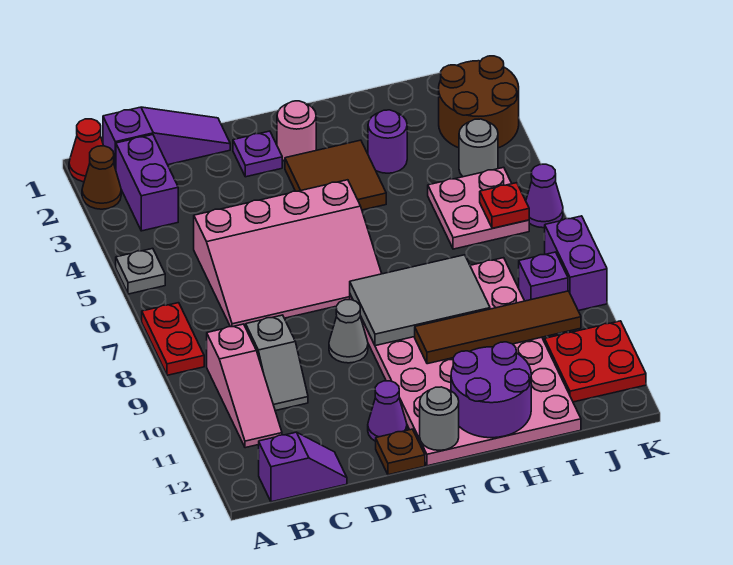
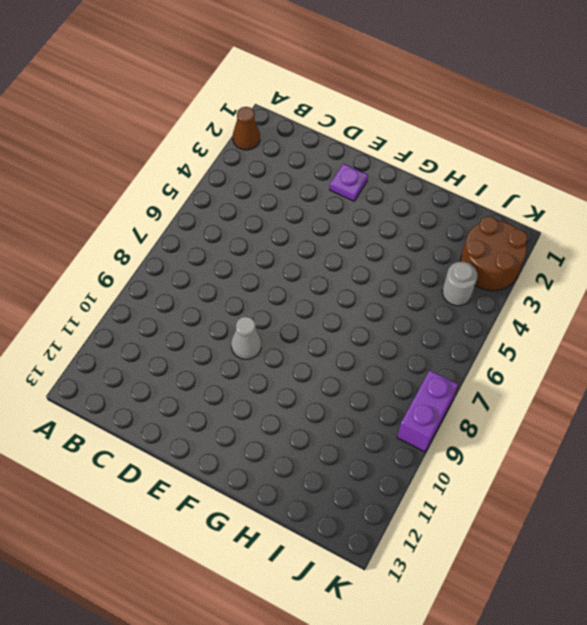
none -> red 1x1 cone [69,119,103,182]
none -> grey 1x1 plate [116,248,165,294]
none -> red 1x2 plate [142,303,204,375]
none -> purple 1x3 slope [103,107,230,169]

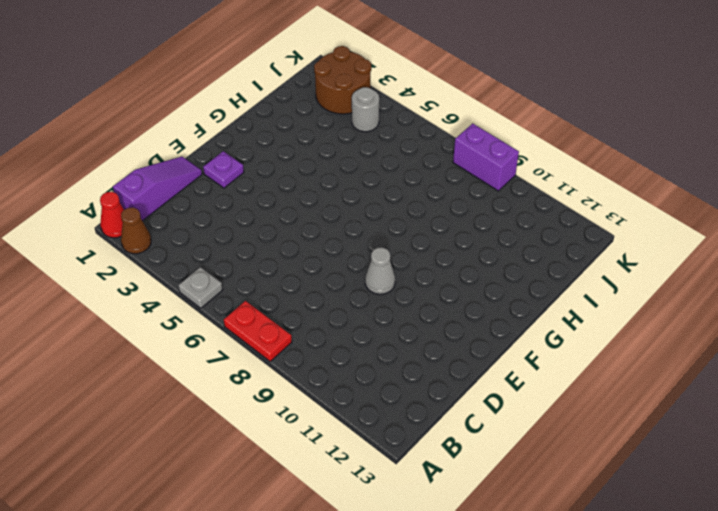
none -> purple 1x2 brick [116,135,178,231]
none -> pink 1x3 slope [206,324,282,448]
none -> purple 1x2 slope [258,432,347,502]
none -> pink 3x4 slope [194,180,382,327]

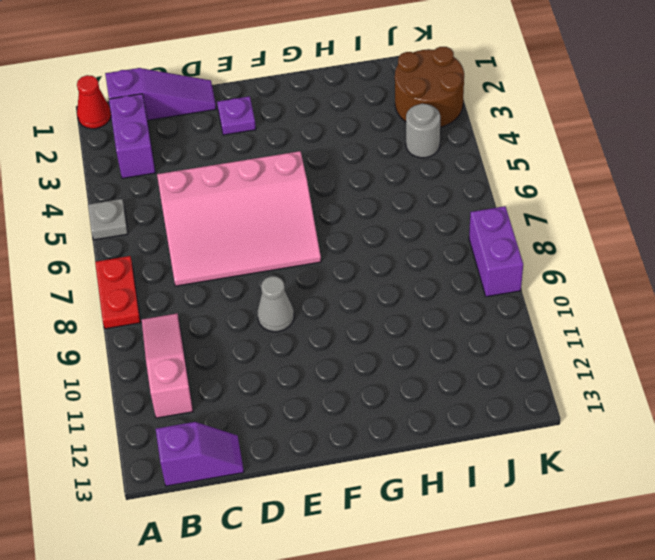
pink 1x3 slope [142,313,193,418] -> pink 1x3 slope turned to [206,324,282,448]
none -> brown 1x1 cone [82,146,121,209]
none -> grey 1x2 slope [246,315,308,411]
none -> purple 1x1 cone [368,381,407,441]
none -> brown 1x1 plate [376,429,425,475]

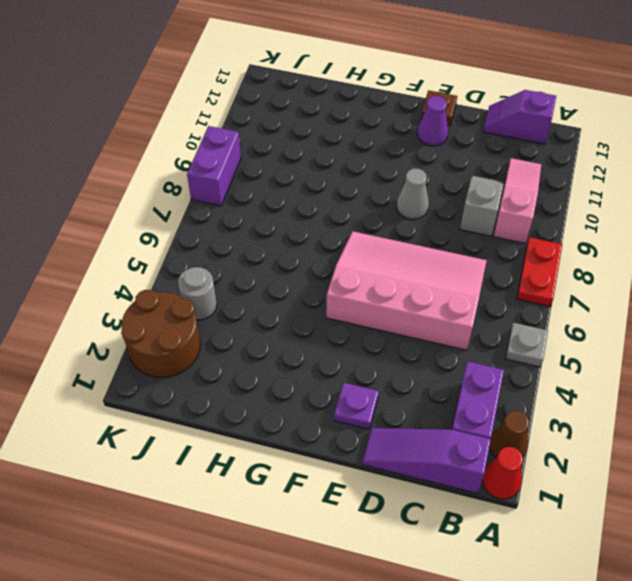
none -> pink 1x1 round brick [277,101,316,161]
none -> brown 2x2 tile [285,140,386,210]
none -> pink 4x6 plate [350,258,581,466]
none -> purple 1x1 round brick [368,110,407,173]

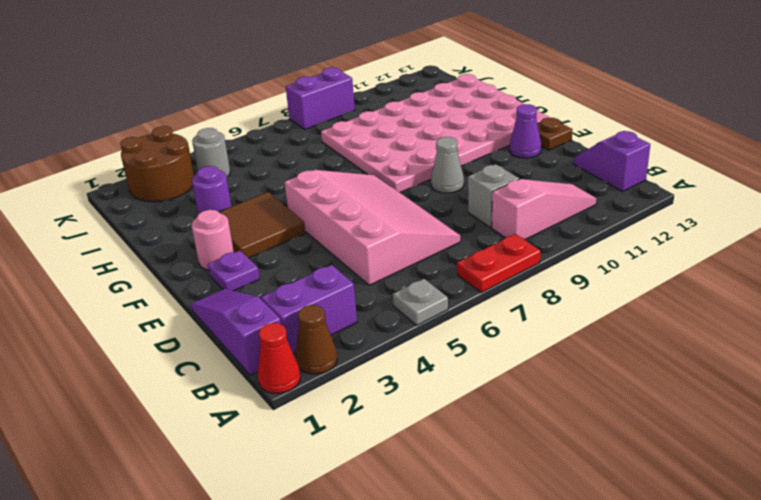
none -> pink 2x2 plate [428,167,529,249]
none -> purple 1x1 brick [519,252,568,301]
none -> red 2x2 plate [545,321,646,402]
none -> purple 1x1 cone [526,164,563,228]

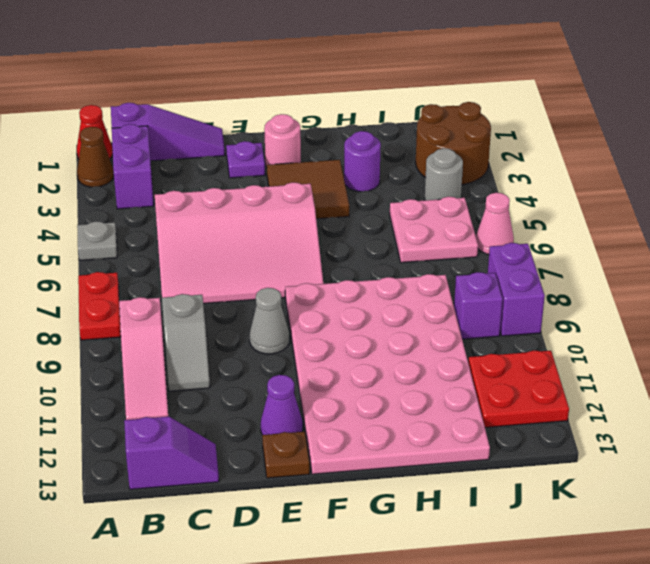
pink 1x1 cone [476,193,514,255] -> purple 1x1 cone [526,164,563,228]
none -> grey 2x3 tile [350,255,490,346]
none -> grey 1x1 round brick [420,387,459,450]
none -> brown 1x4 tile [415,291,581,364]
none -> purple 2x2 round brick [451,342,531,438]

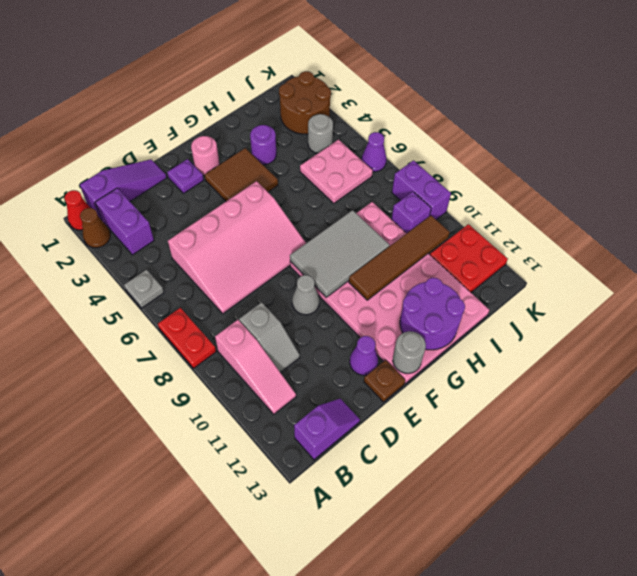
none -> red 1x1 plate [480,183,529,228]

